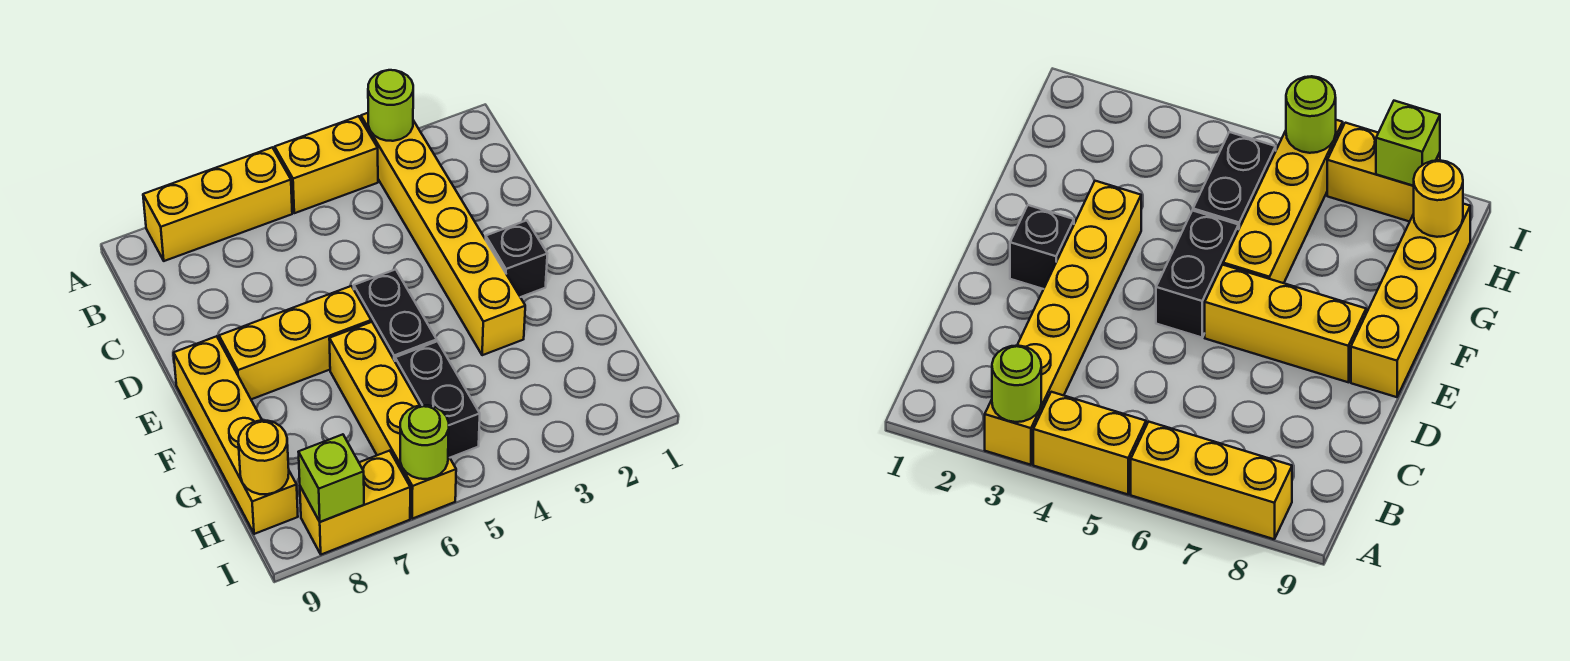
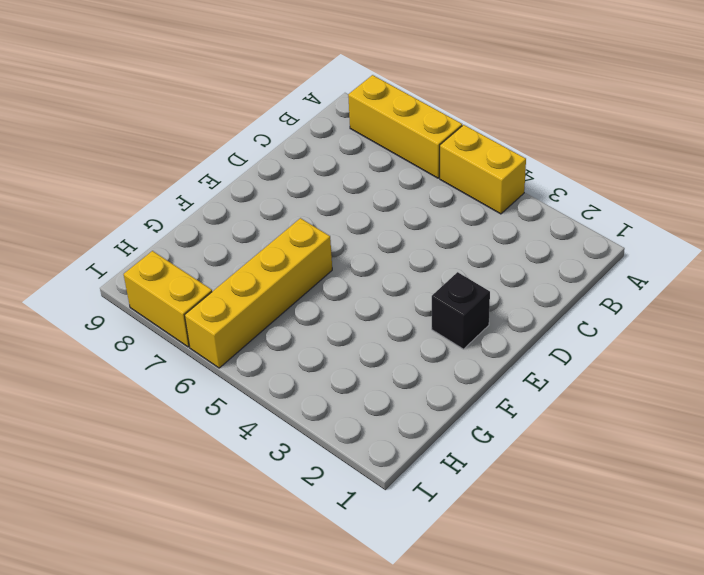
none -> yellow 1x6 brick [361,113,525,355]
none -> black 1x2 brick [354,269,437,361]
none -> yellow 1x3 brick [219,286,371,399]

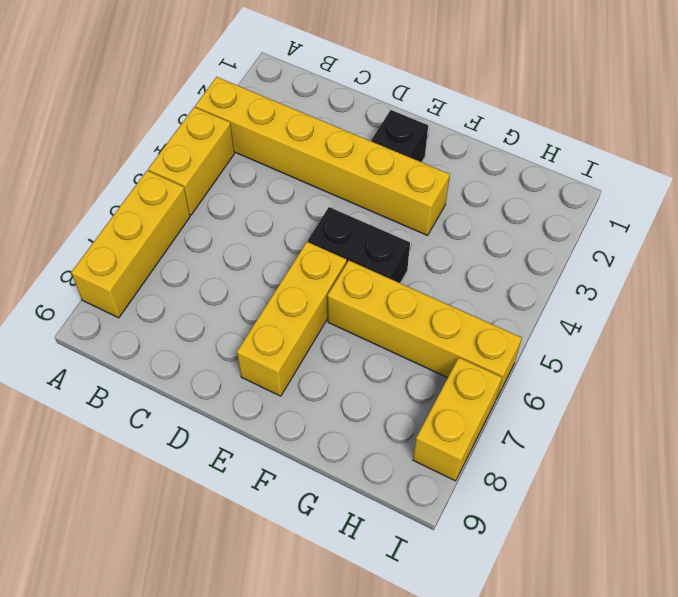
none -> yellow 1x4 brick [174,336,298,534]
none -> black 1x2 brick [395,341,480,458]
none -> lime 1x1 round brick [368,70,413,141]

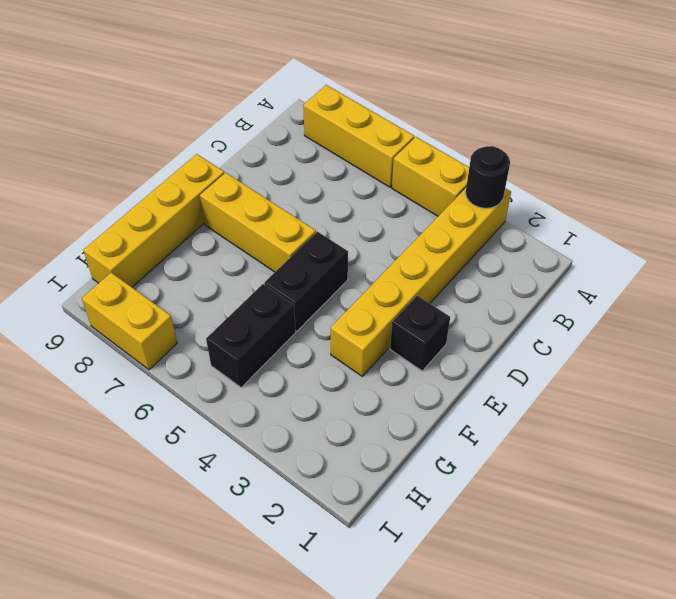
black 1x1 round brick [466,146,510,208] -> lime 1x1 round brick [368,70,413,141]
none -> yellow 1x4 brick [329,322,456,519]
none -> yellow 1x1 round brick [238,420,289,494]
none -> lime 1x1 round brick [400,405,449,479]

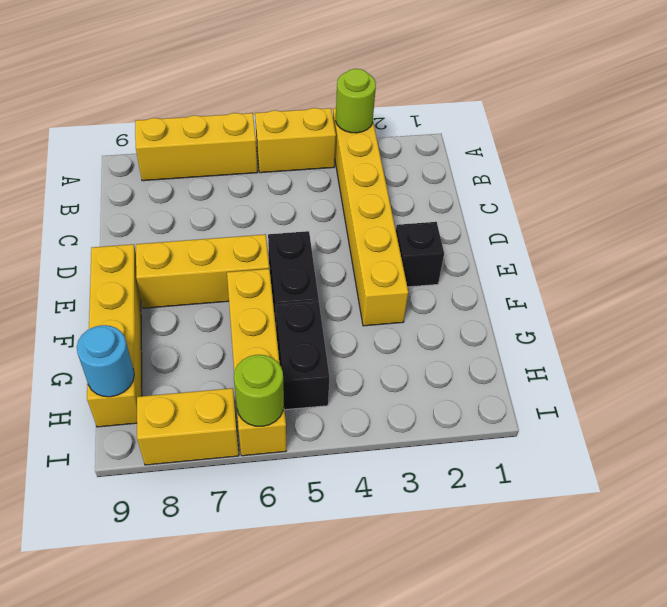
cyan 1x1 round brick [77,325,134,397] -> yellow 1x1 round brick [238,420,289,494]
none -> lime 1x1 brick [299,434,364,522]

